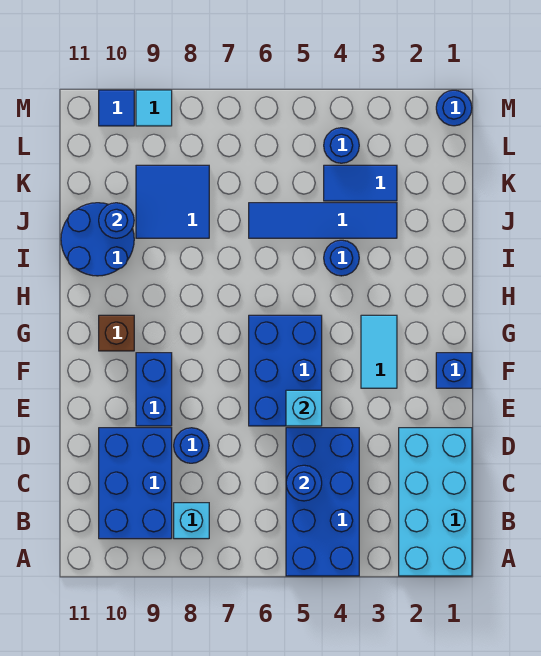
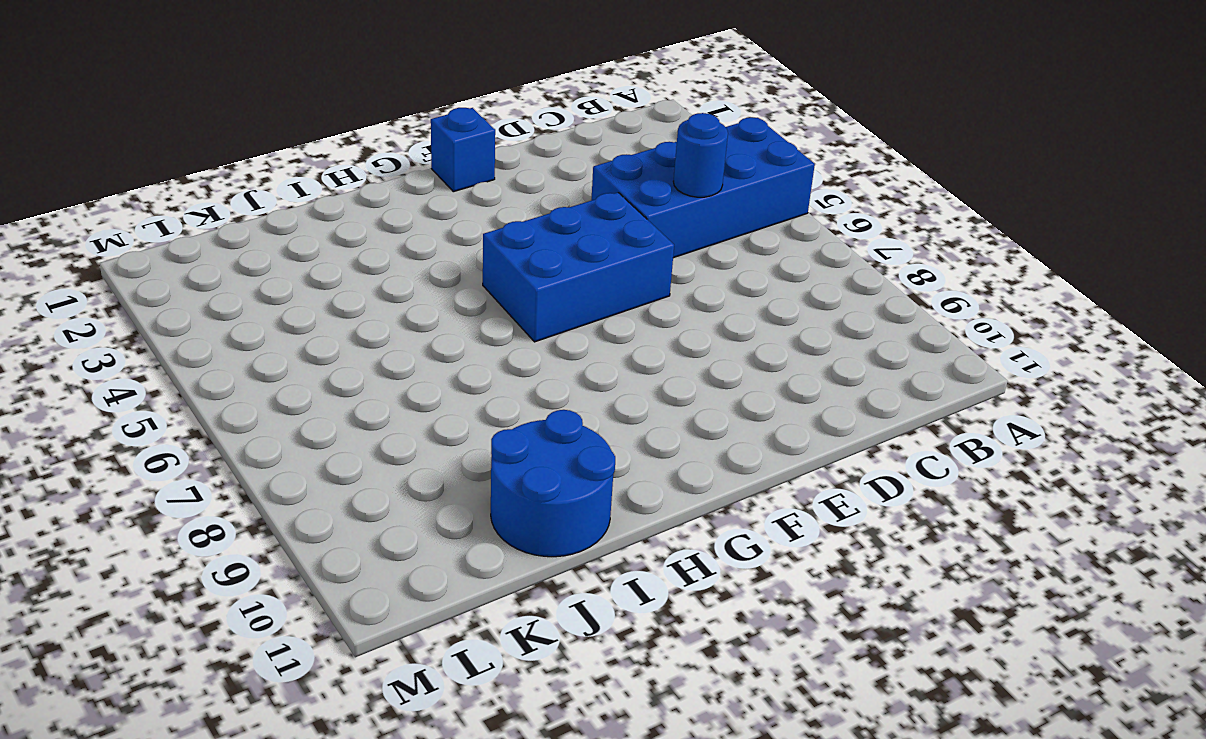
none -> cyan 2x4 brick [399,428,472,576]
none -> cyan 1x1 brick [174,503,209,539]
none -> blue 2x3 brick [99,428,172,539]

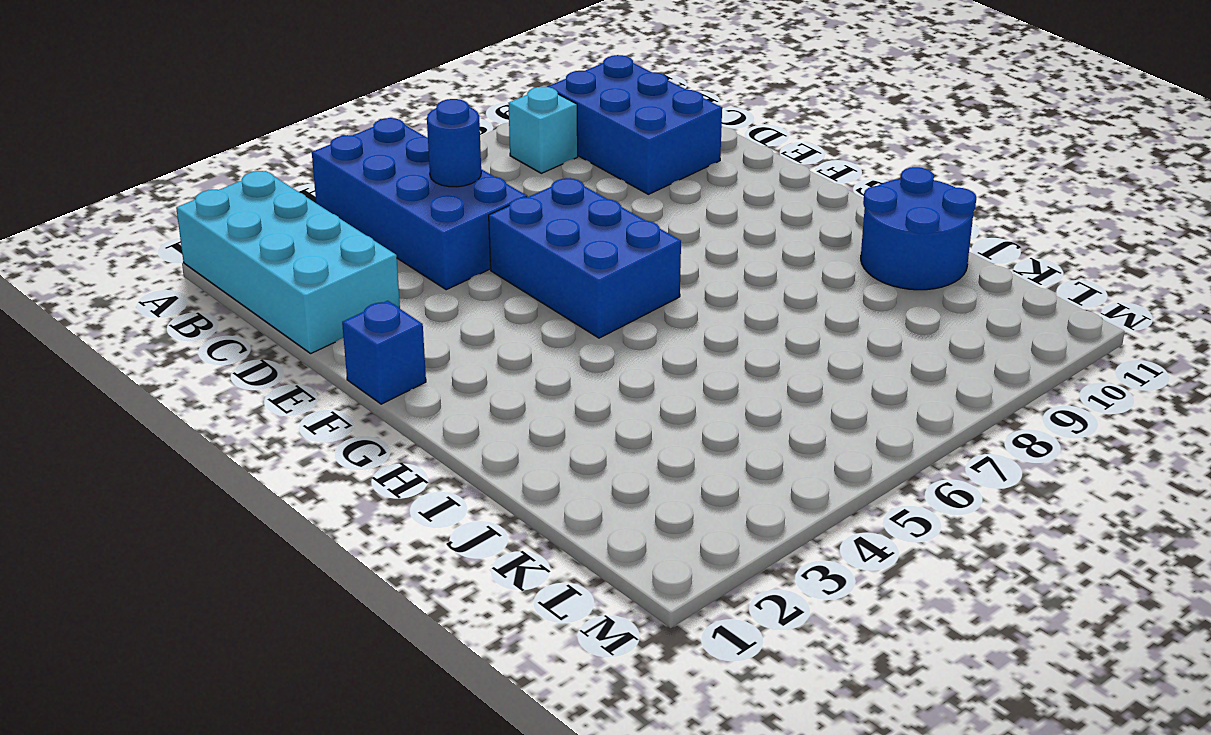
none -> blue 1x1 round brick [174,428,209,463]
none -> blue 1x2 brick [136,353,172,426]
none -> cyan 1x2 tile [361,315,397,388]

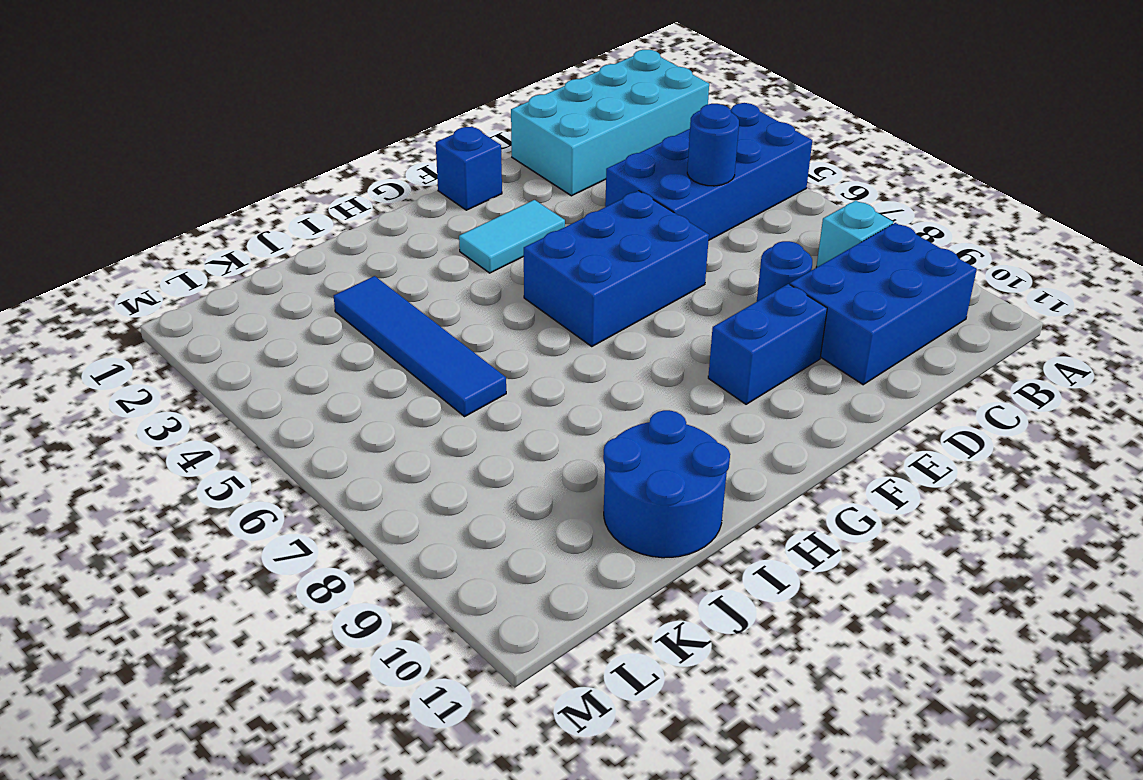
none -> brown 1x1 brick [99,315,134,351]
none -> blue 1x1 round brick [324,240,359,276]
none -> blue 2x2 tile [136,165,209,238]

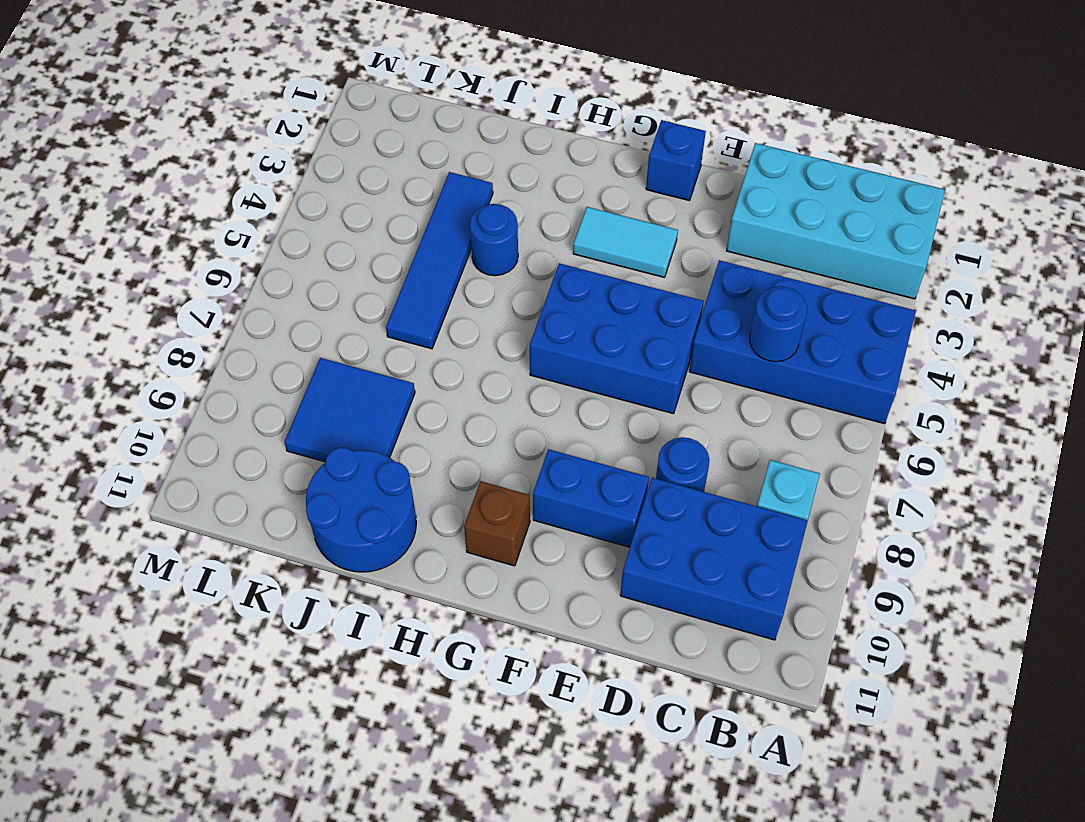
none -> blue 1x2 tile [324,165,397,201]
none -> blue 1x1 round brick [324,128,359,163]
none -> blue 1x1 round brick [436,90,472,126]

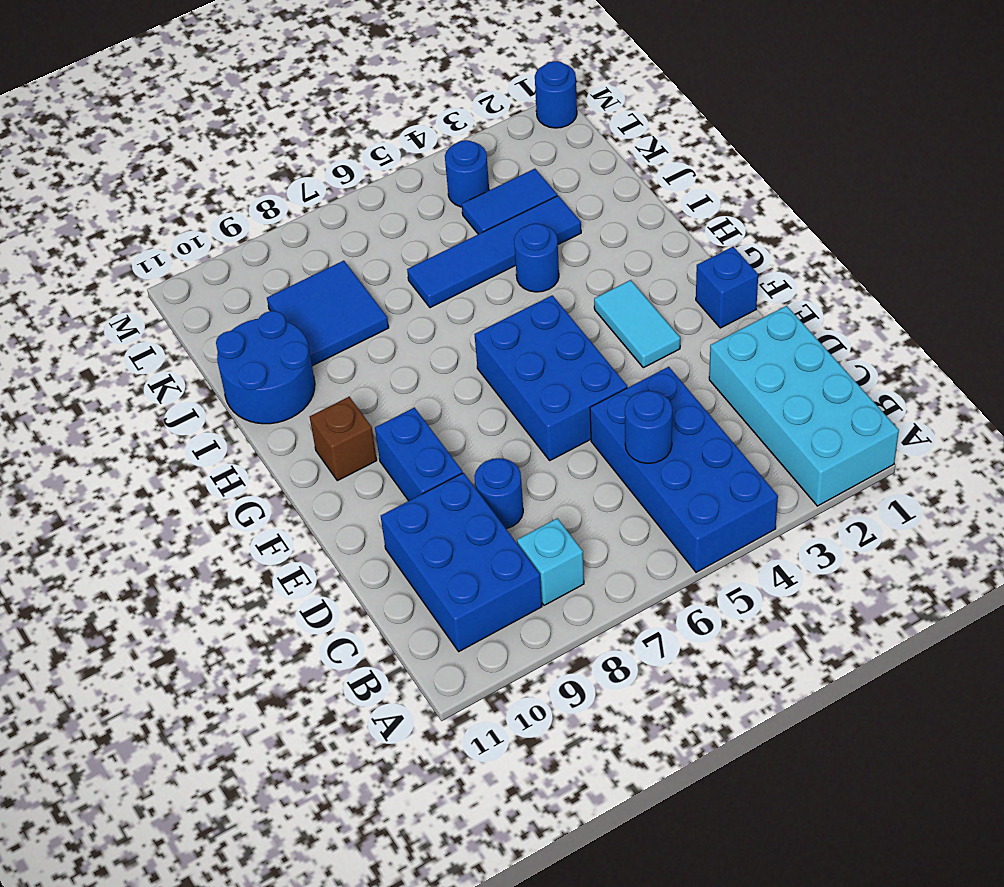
none -> cyan 1x1 tile [136,90,172,126]
none -> blue 1x1 tile [99,90,134,126]
none -> cyan 1x1 brick [286,390,322,426]

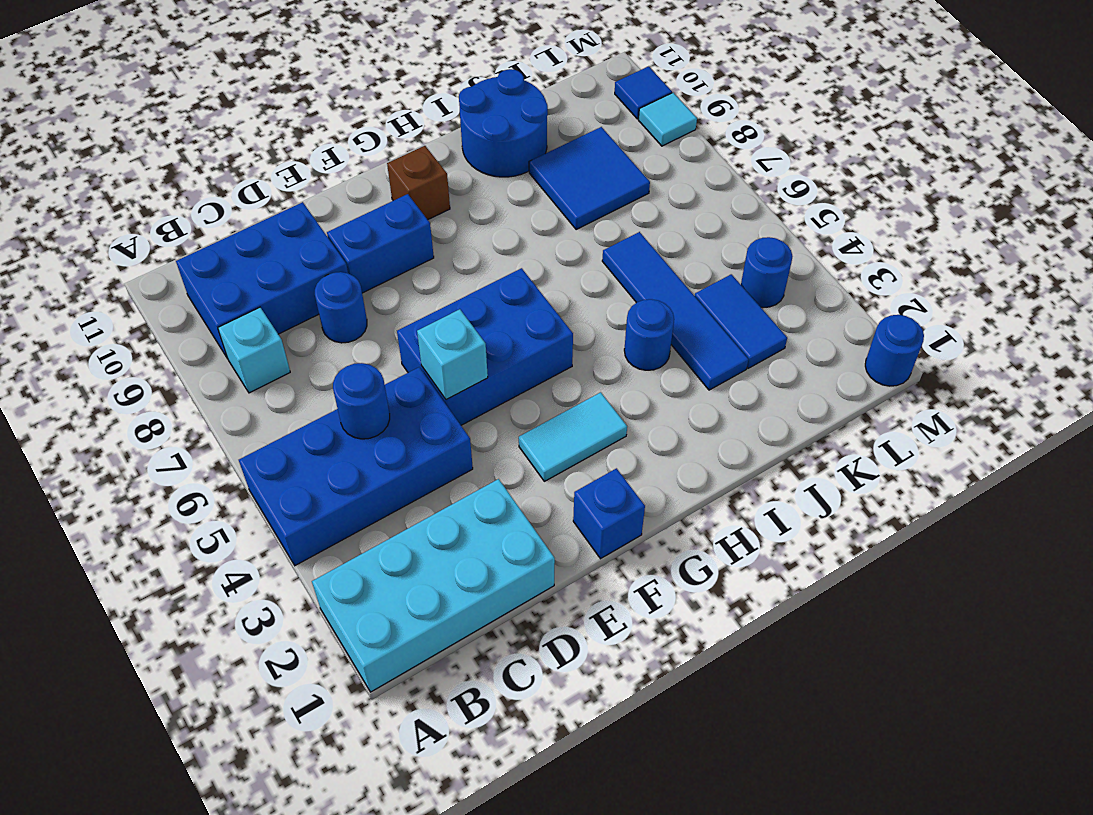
none -> blue 1x1 round brick [99,203,134,238]

